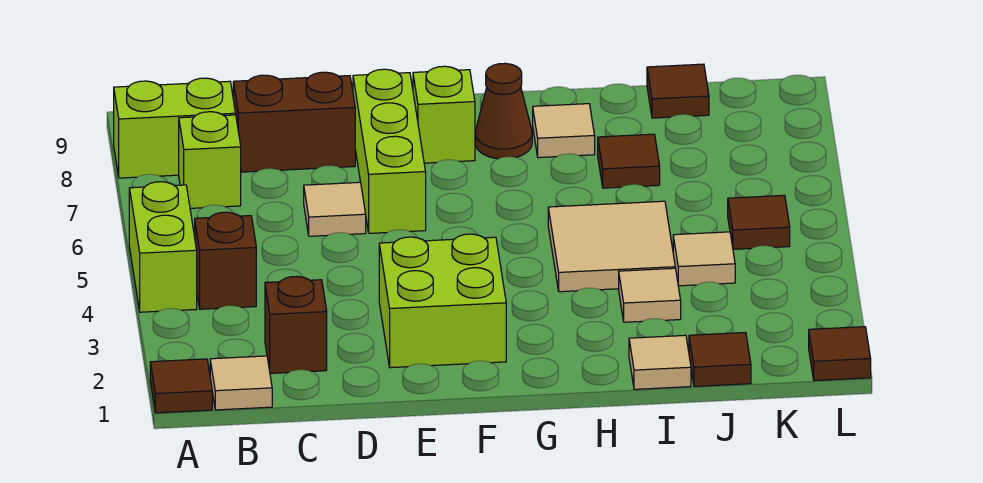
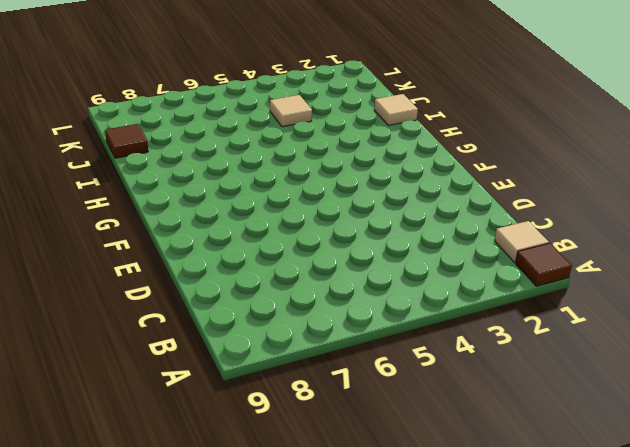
none -> lime 1x2 brick [129,182,197,312]
none -> lime 1x2 brick [114,78,236,178]
none -> brown 1x1 brick [195,212,256,309]

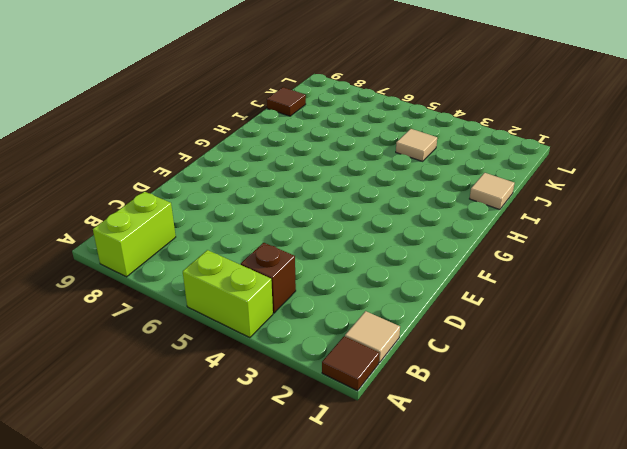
none -> lime 1x1 brick [179,112,241,208]
none -> brown 1x1 brick [265,276,327,373]
none -> brown 1x2 brick [233,72,355,172]

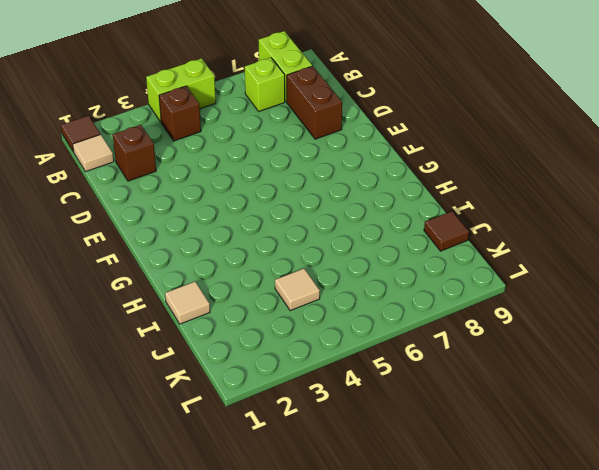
none -> tan 1x1 tile [304,182,366,236]
none -> lime 2x2 brick [379,234,506,368]
none -> lime 1x3 brick [353,69,426,233]

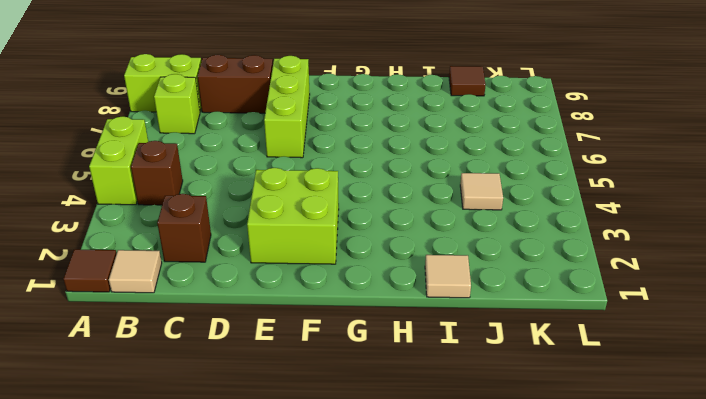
none -> tan 1x1 tile [304,182,366,236]
none -> lime 1x1 brick [413,66,475,163]
none -> brown 1x1 cone [475,63,532,159]

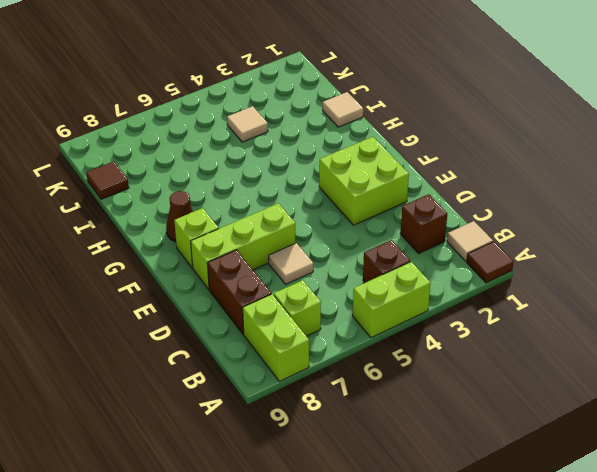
none -> tan 2x2 tile [548,201,675,292]
none -> tan 1x1 tile [533,104,595,158]
none -> tan 1x1 tile [619,268,681,322]

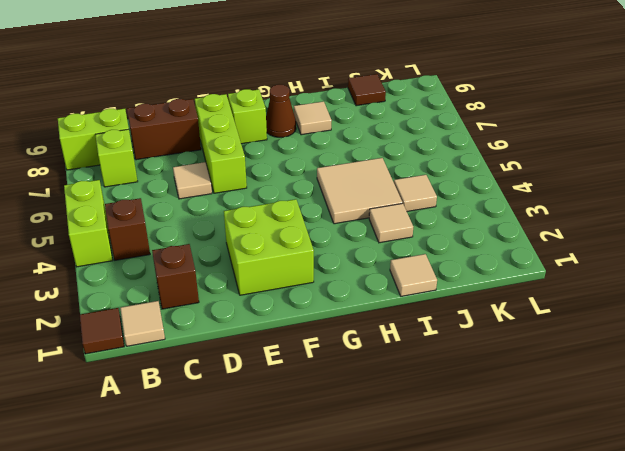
none -> brown 1x1 tile [598,134,660,188]
none -> brown 1x1 tile [689,332,751,386]
none -> brown 1x1 tile [728,195,790,249]

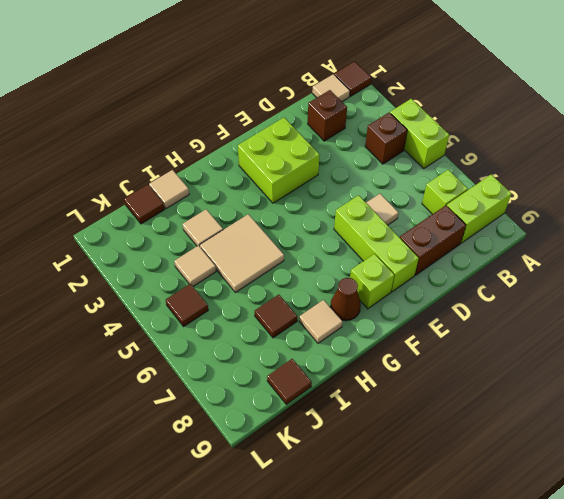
none -> brown 1x1 tile [809,327,871,381]

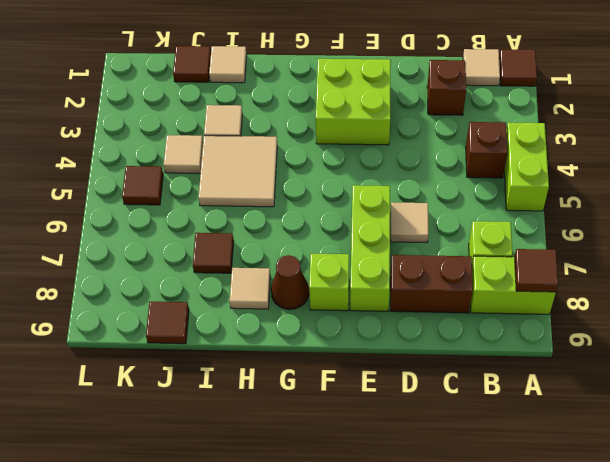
brown 1x1 tile [515,249,558,292] -> brown 1x1 tile moved to [809,327,871,381]

